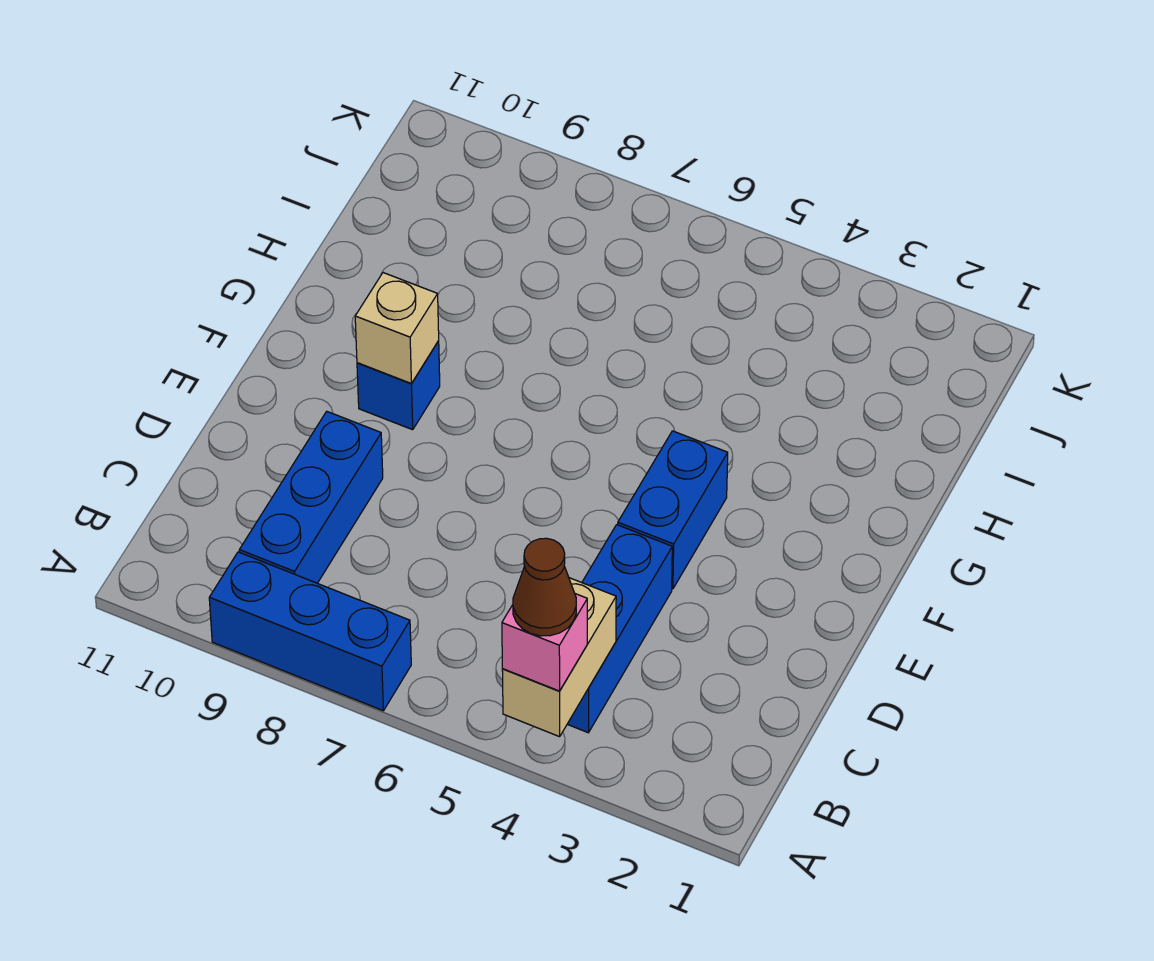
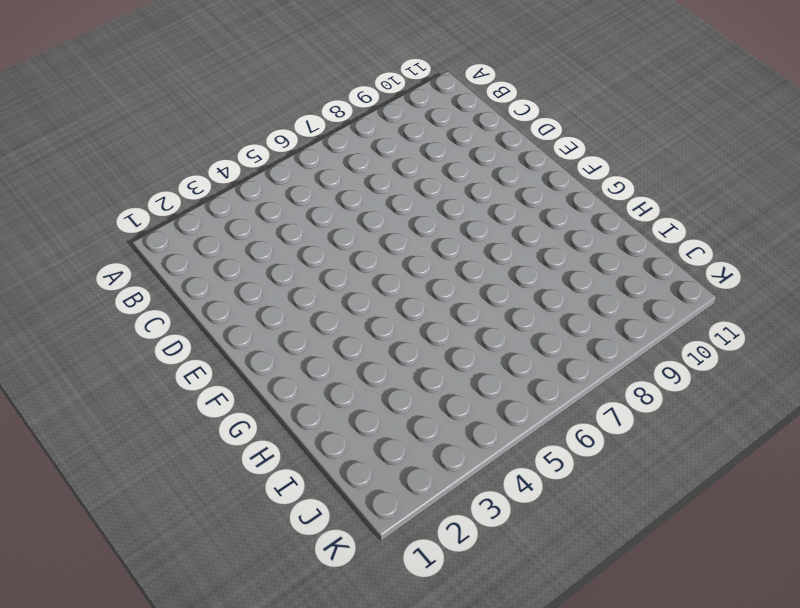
none -> blue 1x3 brick [209,552,411,711]
none -> blue 1x3 brick [568,525,672,733]

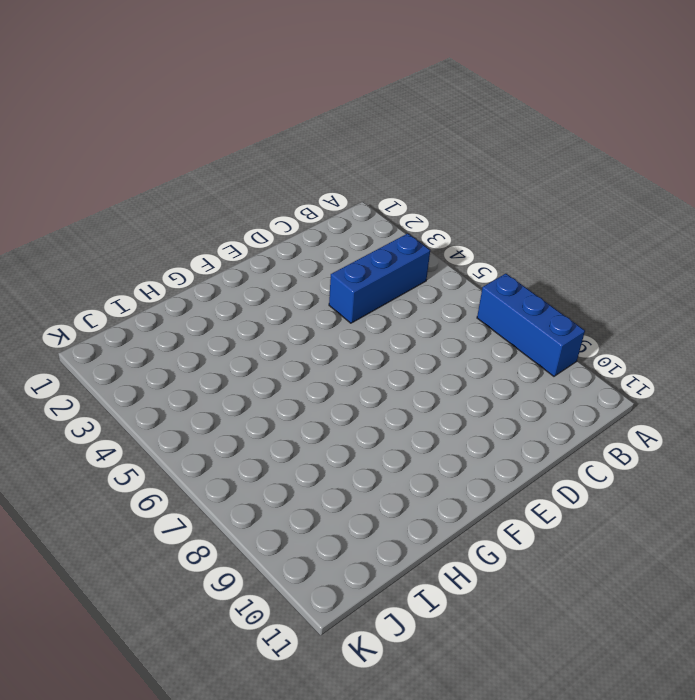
none -> blue 1x3 brick [239,412,383,583]
none -> blue 1x2 brick [618,431,728,589]

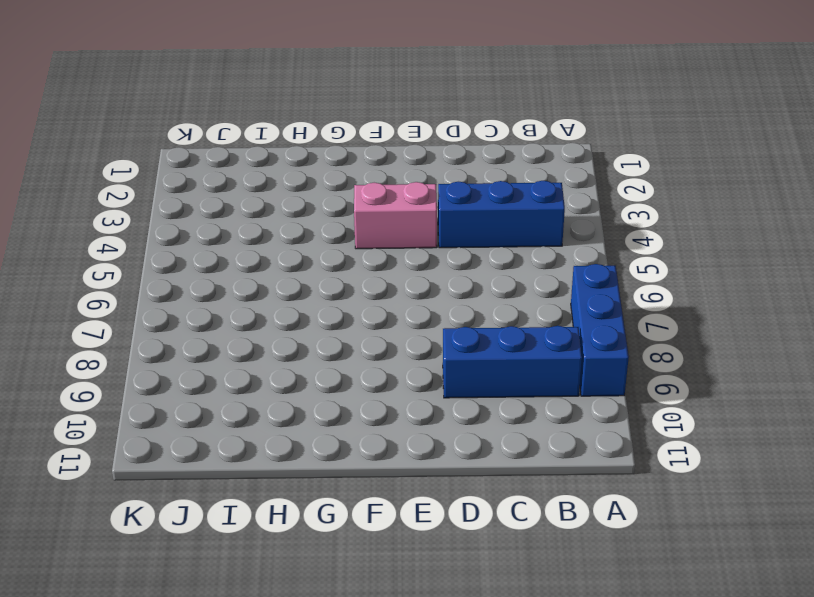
pink 1x2 brick [354,182,437,249] -> blue 1x2 brick [618,431,728,589]
none -> blue 1x1 brick [357,341,440,430]
none -> tan 1x2 brick [502,578,616,737]

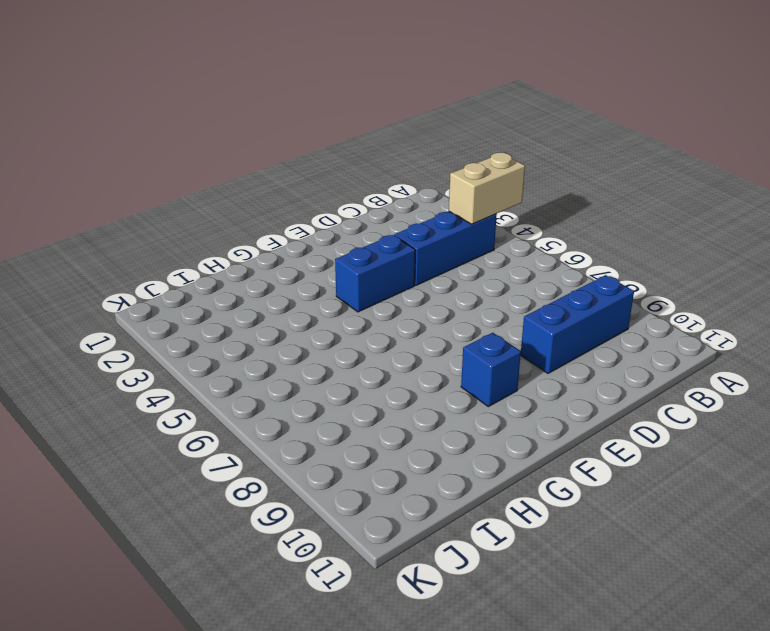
none -> blue 1x3 brick [209,552,411,711]
none -> tan 1x1 brick [355,273,439,383]

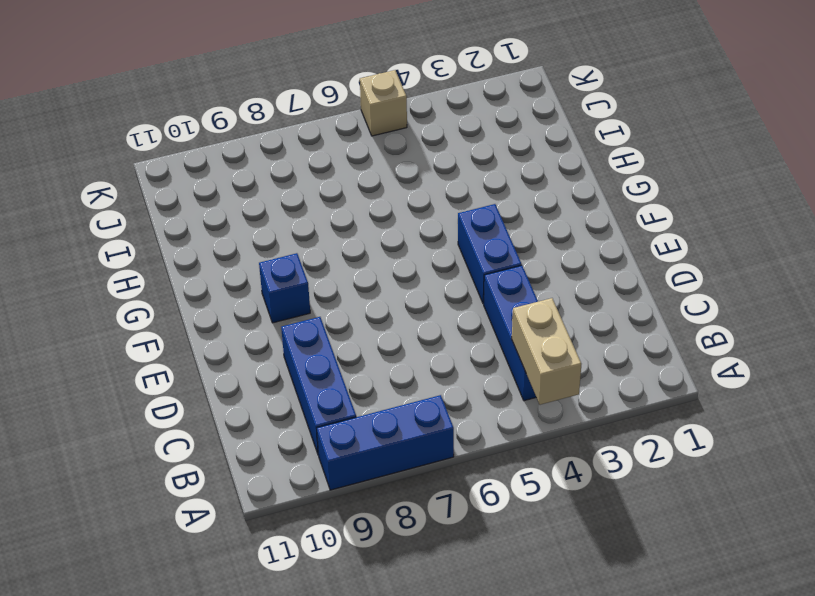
tan 1x1 brick [360,70,407,136] -> tan 1x1 brick moved to [355,273,439,383]
none -> pink 1x1 brick [502,594,587,691]
none -> brown 1x1 cone [513,538,576,636]

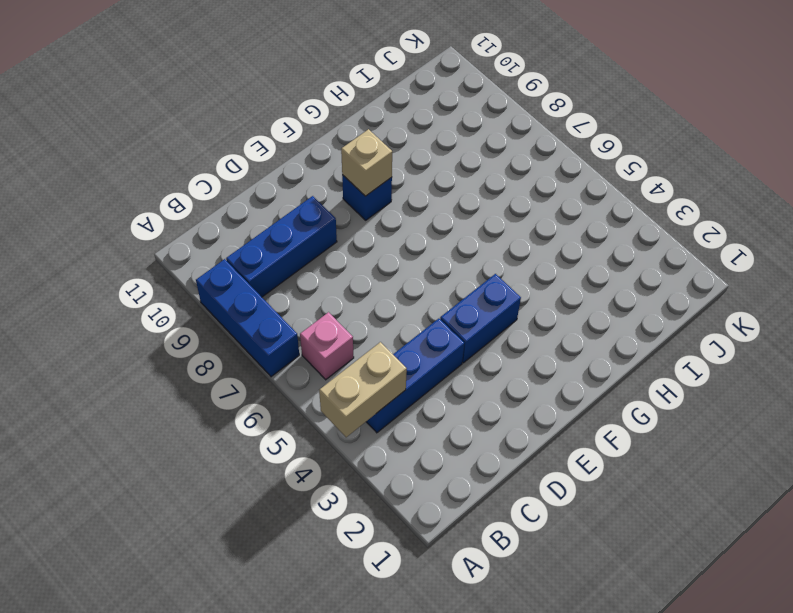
pink 1x1 brick [300,312,354,380] -> pink 1x1 brick moved to [502,594,587,691]
none -> brown 1x1 cone [513,538,576,636]

